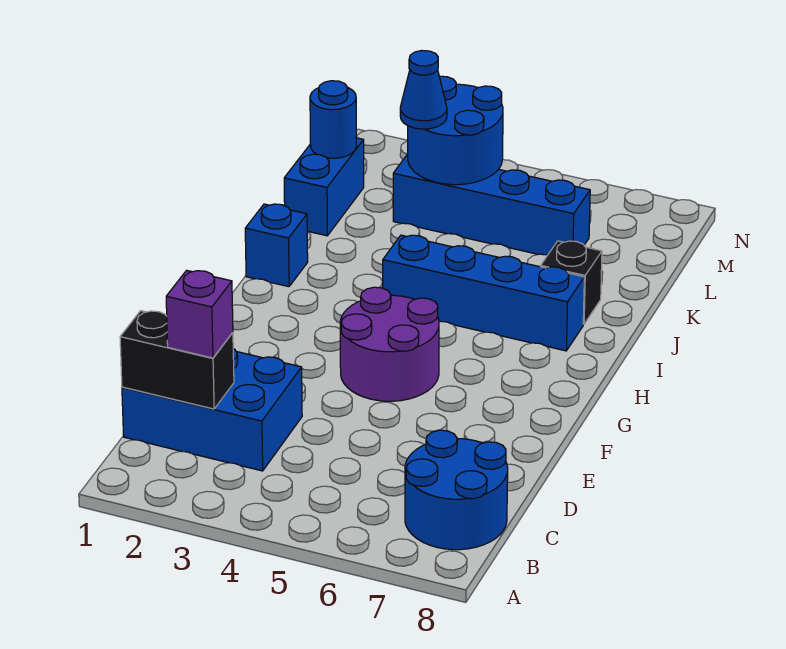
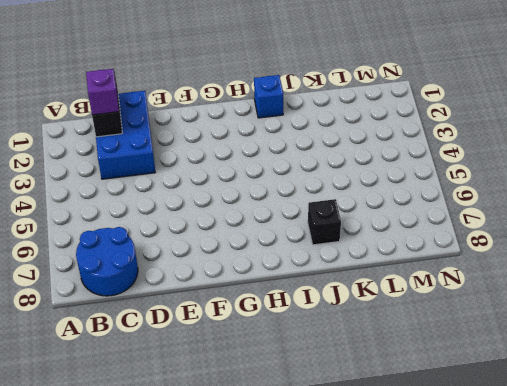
none -> purple 2x2 round brick [340,287,439,401]
none -> blue 1x4 brick [383,235,584,351]
none -> blue 1x2 brick [284,138,364,236]

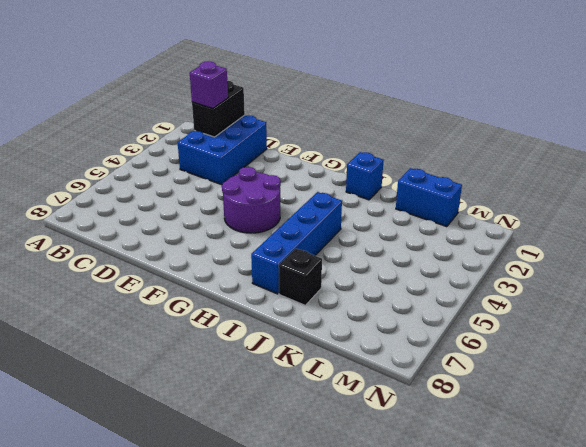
none -> blue 2x2 round brick [405,430,508,550]
none -> blue 1x4 brick [393,154,590,255]
none -> blue 1x1 round brick [310,81,357,158]

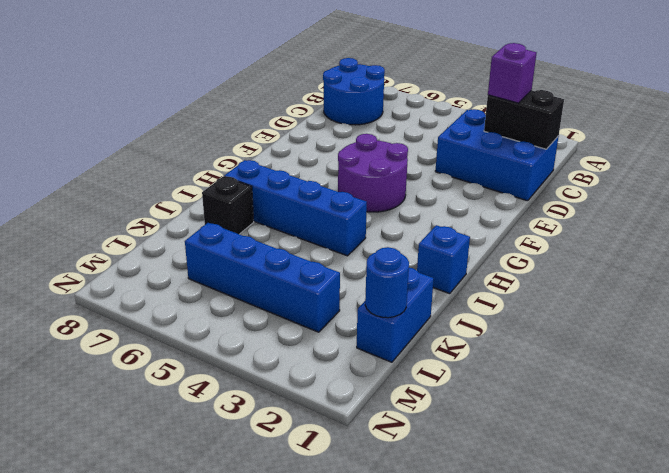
none -> blue 2x2 round brick [408,76,503,185]
none -> blue 1x1 cone [400,51,447,129]

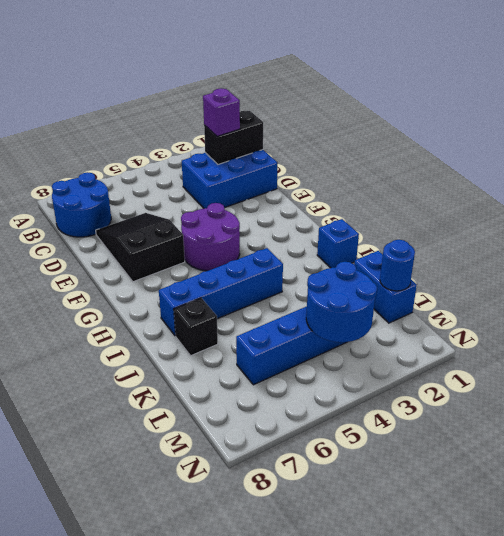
black 2x3 slope [96,213,185,282] -> none
none -> blue 1x1 cone [400,51,447,129]

